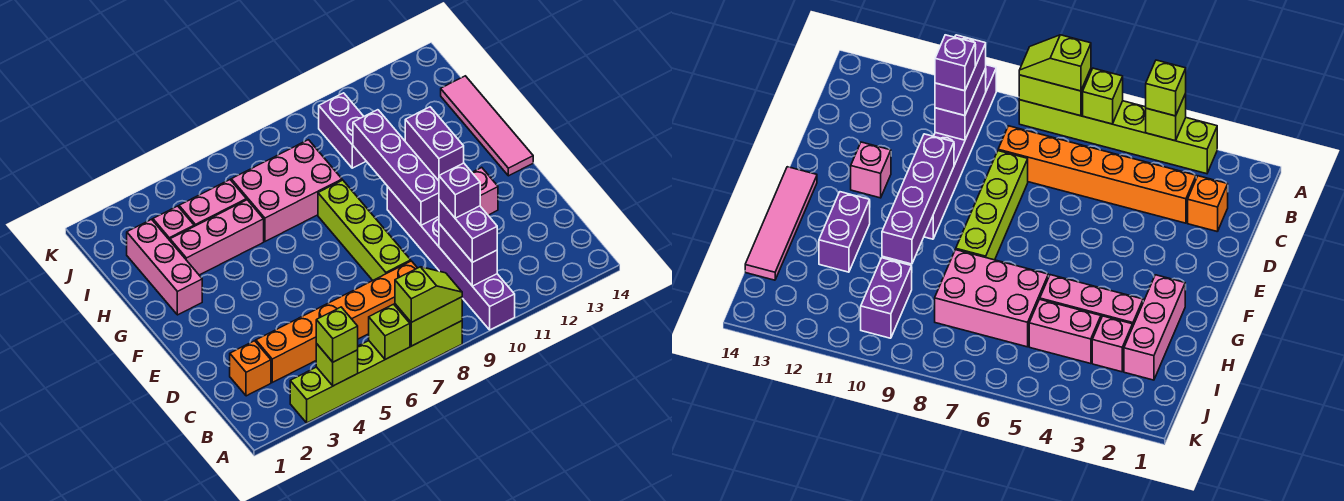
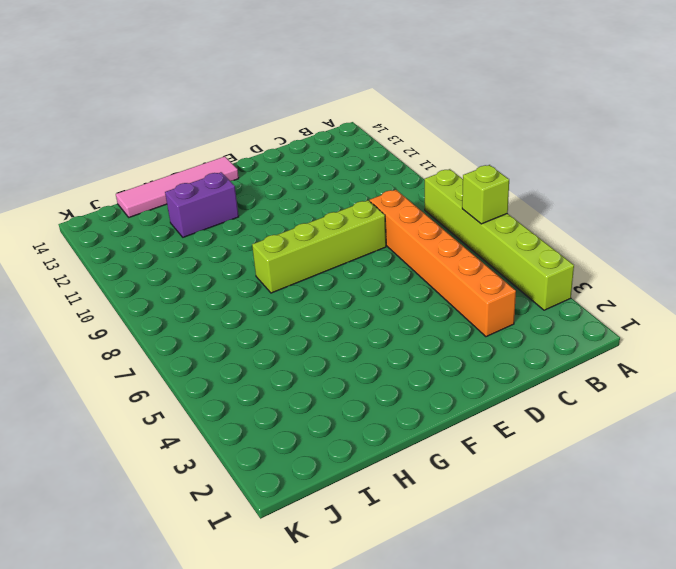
none -> purple 1x6 brick [387,187,515,330]
none -> orange 1x1 brick [230,341,271,396]
none -> pink 1x1 brick [472,167,498,215]

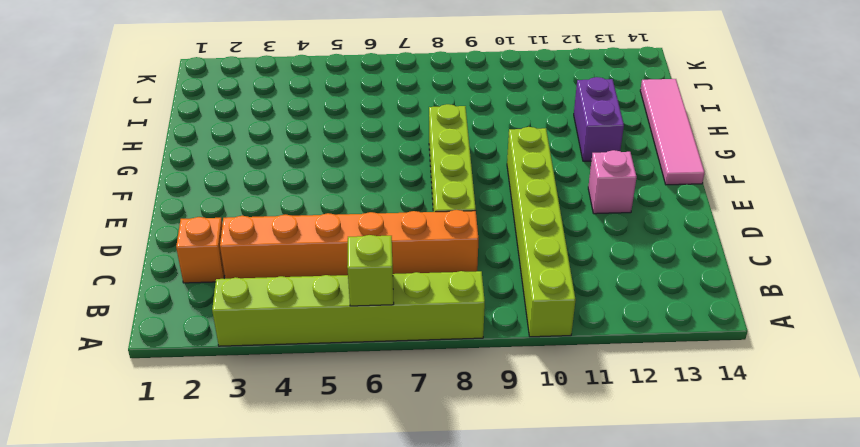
lime 1x6 brick [507,127,576,337] -> purple 1x6 brick [387,187,515,330]
none -> pink 1x3 brick [127,219,202,315]
none -> pink 1x3 brick [170,200,264,275]
none -> pink 2x3 brick [231,140,342,241]

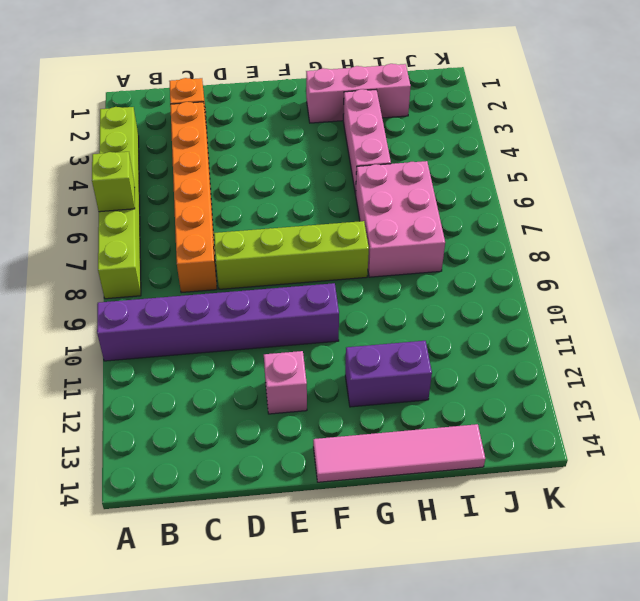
none -> pink 1x1 brick [153,206,194,240]
none -> pink 1x2 brick [179,180,246,226]
none -> purple 1x2 brick [319,93,366,168]

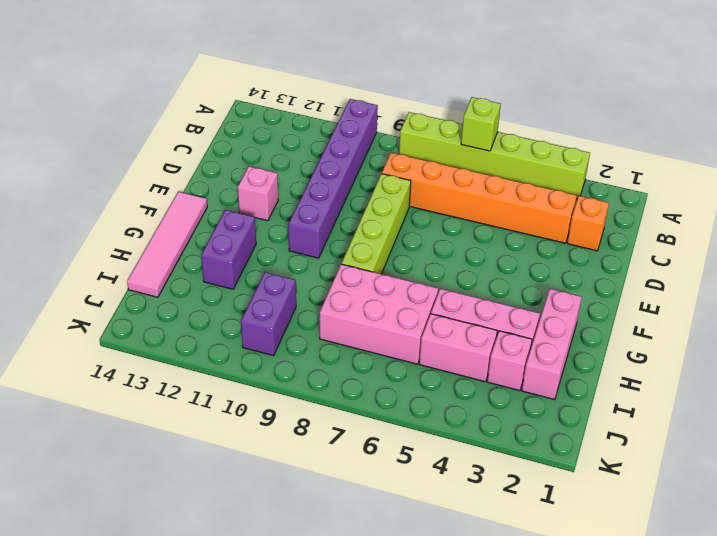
none -> lime 1x1 brick [316,343,358,386]
none -> lime 1x2 brick [395,297,462,346]
none -> purple 1x2 brick [439,224,497,286]

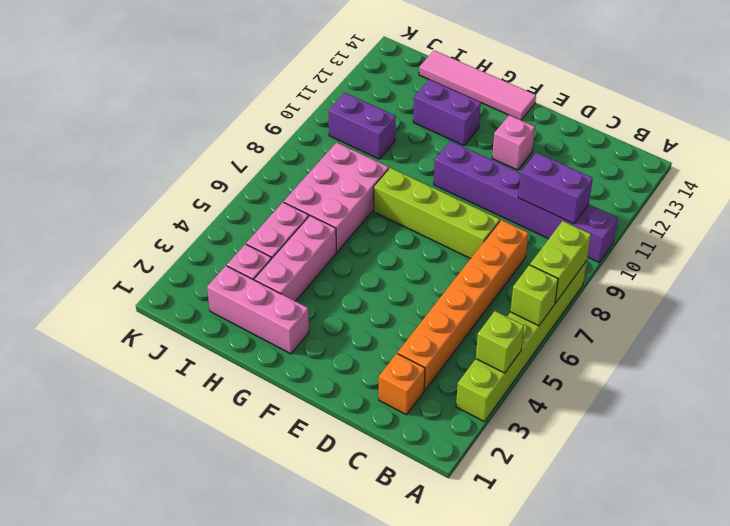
none -> purple 1x4 brick [353,110,439,225]
none -> lime 1x1 brick [316,307,358,362]
none -> lime 1x2 slope [395,267,462,322]

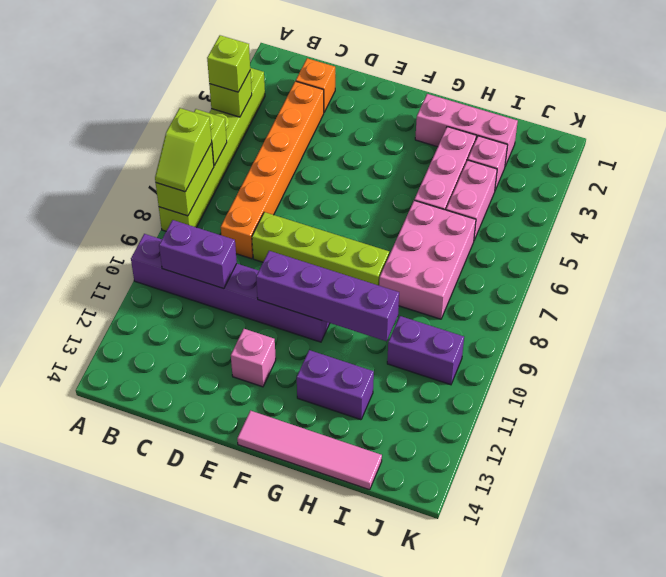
none -> purple 1x2 brick [439,200,497,262]
none -> purple 1x1 brick [439,163,480,218]

